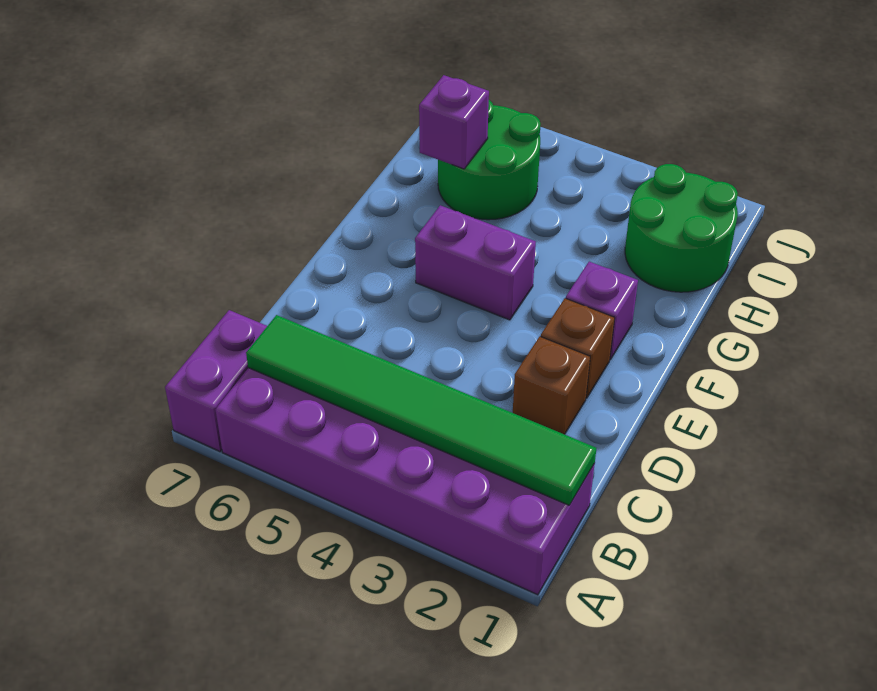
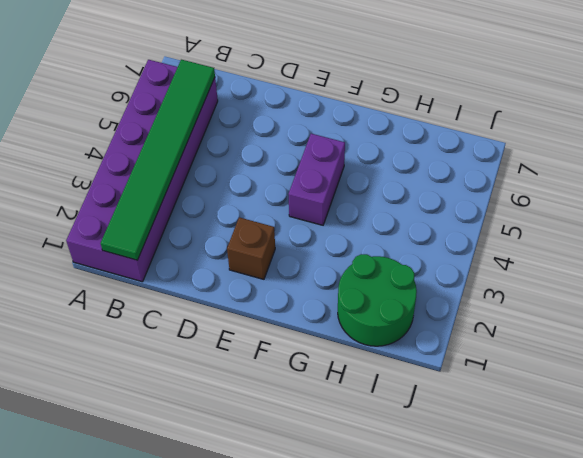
none -> purple 1x2 brick [165,310,267,451]
none -> brown 1x1 brick [513,336,590,434]

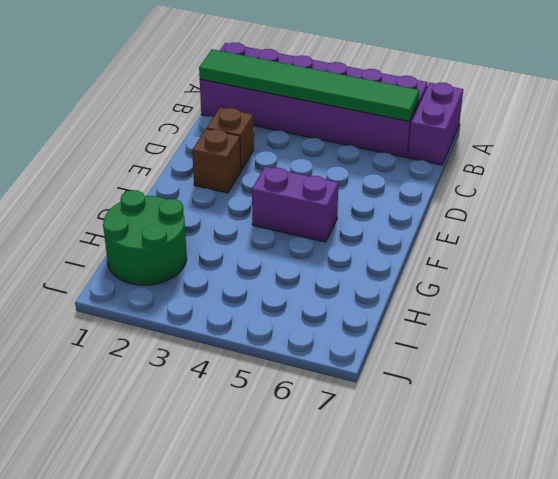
none -> purple 1x1 brick [566,262,638,360]
none -> green 2x2 round brick [438,100,541,220]

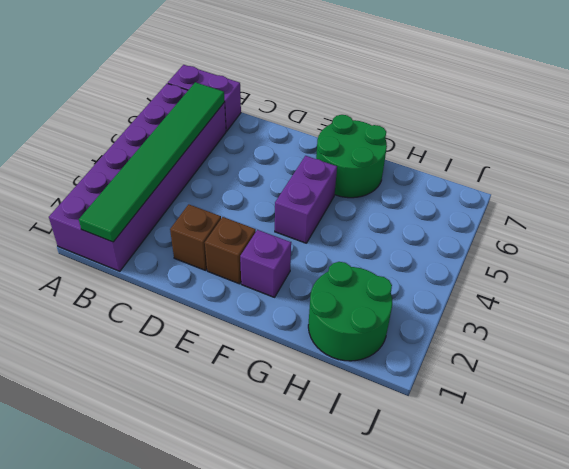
green 2x2 round brick [316,115,387,198] -> green 2x2 round brick moved to [438,100,541,220]
none -> purple 1x1 brick [419,75,489,169]

